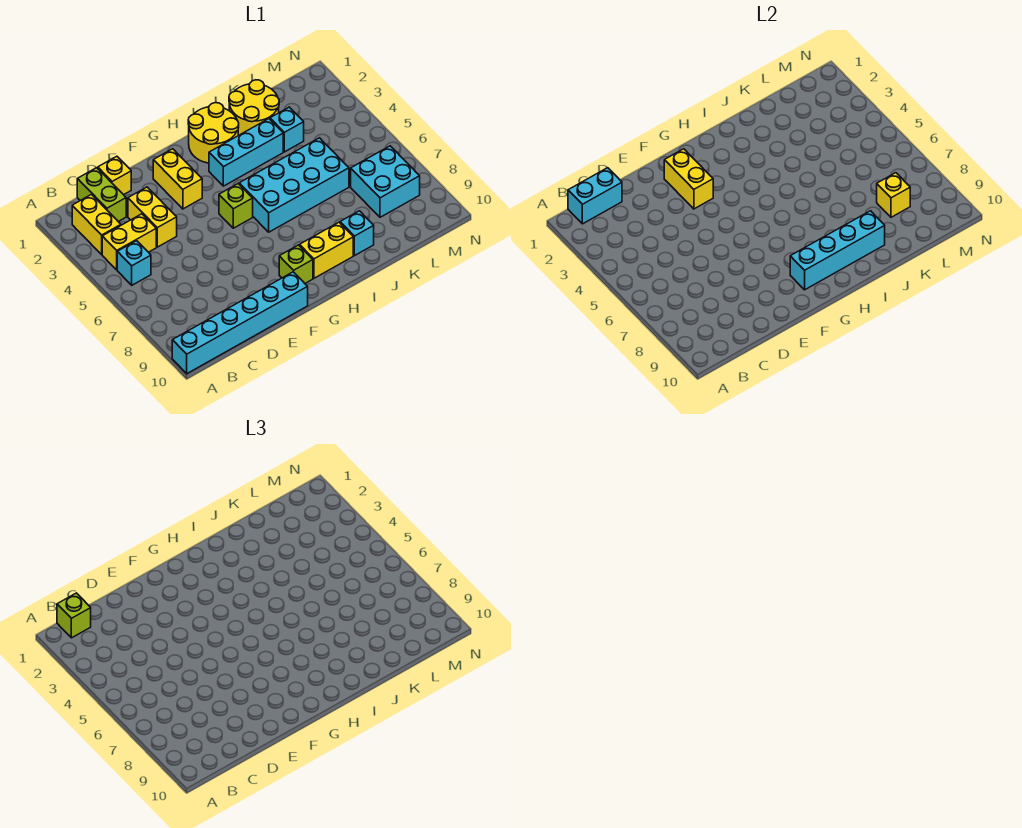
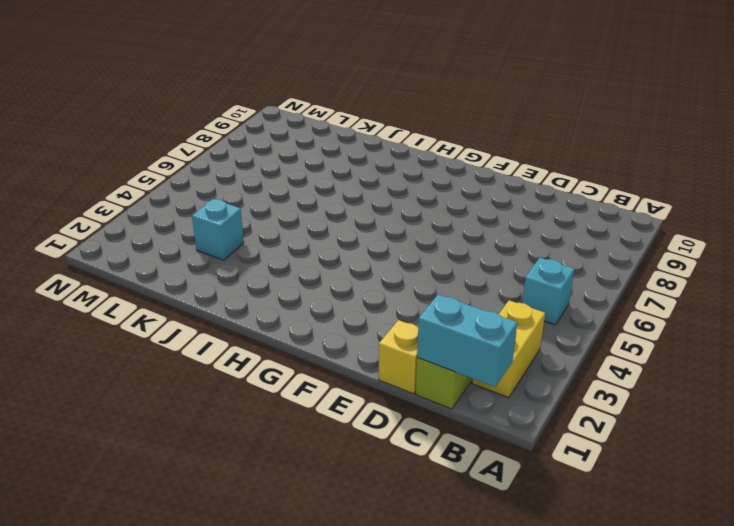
none -> cyan 1x6 brick [172,272,308,374]
none -> yellow 1x2 brick [102,214,156,270]
none -> yellow 1x2 brick [128,187,177,247]

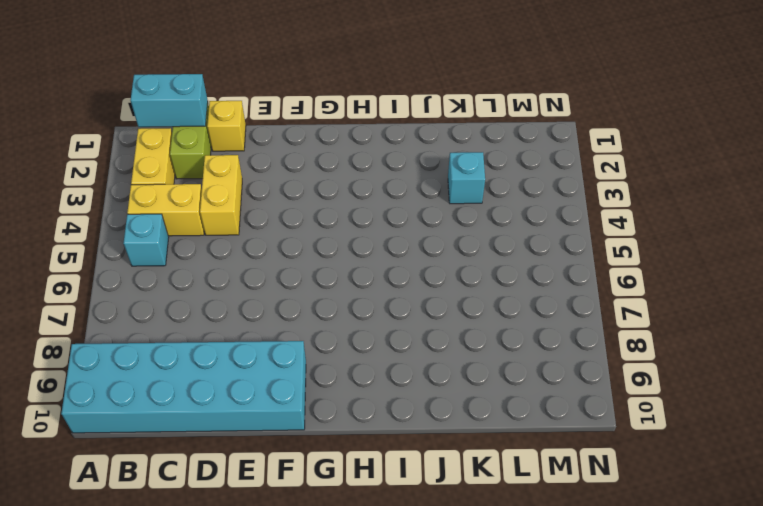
cyan 2x6 brick [61,341,306,433] -> cyan 1x6 brick [172,272,308,374]
none -> yellow 1x2 brick [153,149,202,209]
none -> lime 1x1 brick [219,184,253,228]
none -> lime 1x1 brick [279,245,313,283]

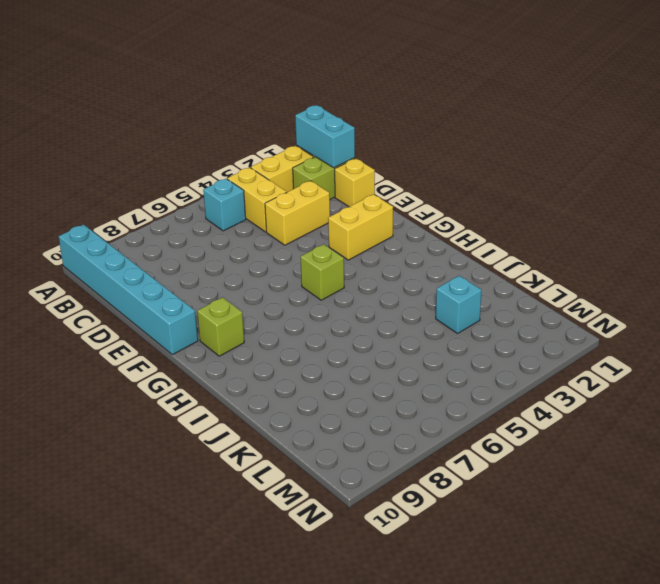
none -> yellow 2x2 round brick [188,103,239,163]
none -> cyan 1x3 brick [209,119,283,186]
none -> cyan 2x4 brick [239,138,349,232]

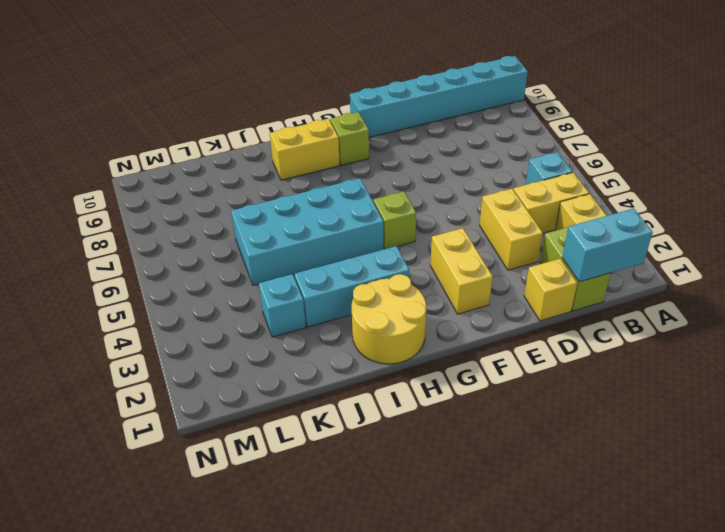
none -> yellow 2x2 round brick [229,80,279,135]
none -> cyan 1x1 brick [340,211,374,256]
none -> cyan 2x2 brick [351,146,420,217]

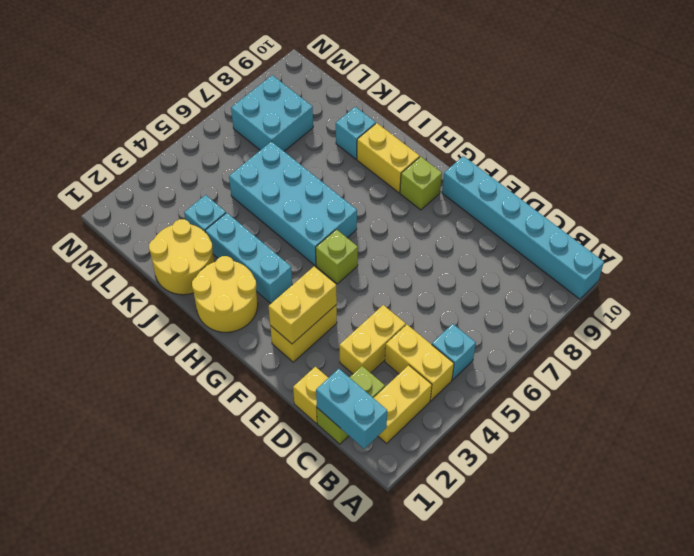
none -> cyan 1x4 brick [790,211,885,290]
none -> yellow 1x1 brick [877,173,910,217]
none -> lime 1x1 brick [57,593,91,638]

